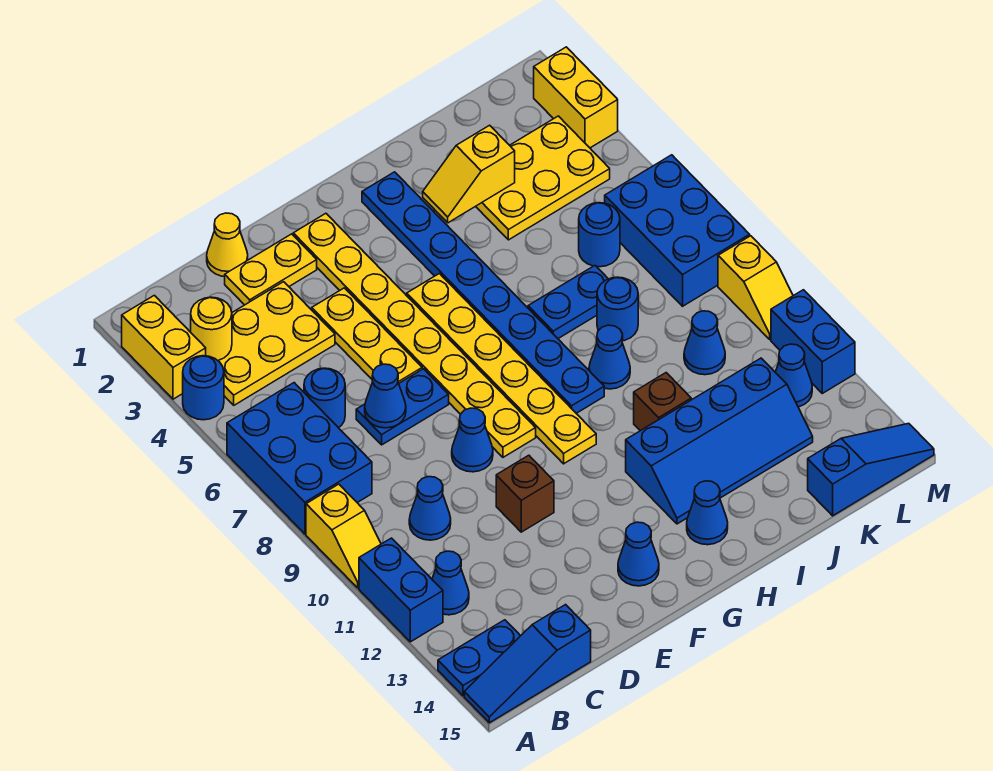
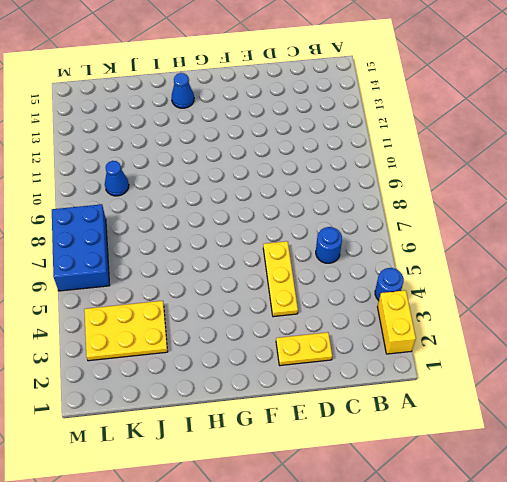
none -> blue 2x3 brick [227,383,372,534]
none -> yellow 1x2 slope [306,484,381,588]
none -> blue 1x2 brick [359,538,443,642]
none -> blue 1x2 plate [438,620,520,696]

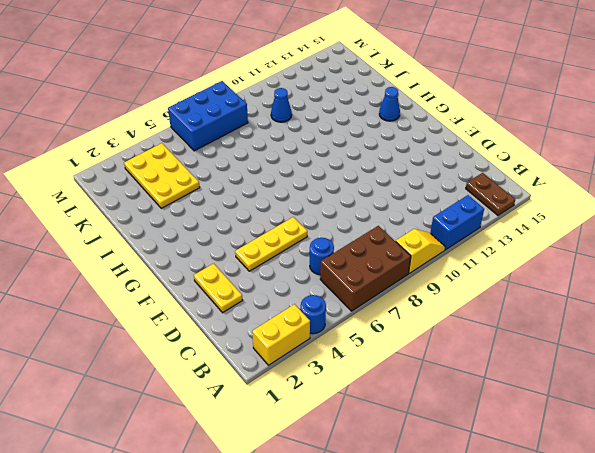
brown 2x3 brick [320,226,411,311] -> blue 2x3 brick [227,383,372,534]
brown 1x2 plate [466,173,515,216] -> blue 1x2 plate [438,620,520,696]
none -> blue 1x3 slope [464,605,591,723]
none -> yellow 2x3 plate [218,282,335,405]
none -> blue 1x1 cone [432,551,469,615]
none -> blue 1x1 cone [409,477,451,540]

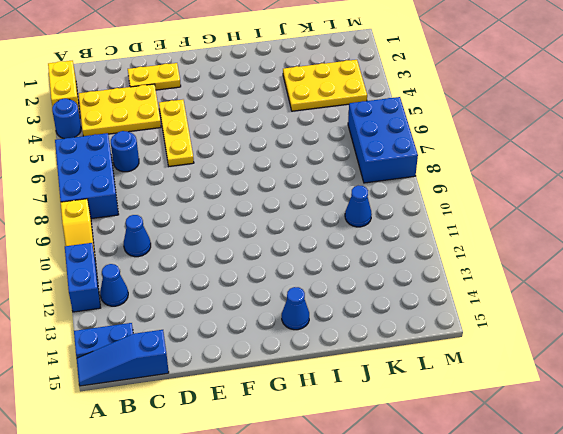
none -> yellow 1x1 cone [207,213,248,277]
none -> blue 1x2 plate [356,369,449,445]
none -> blue 1x1 cone [452,408,493,472]
none -> brown 1x1 brick [496,455,554,532]

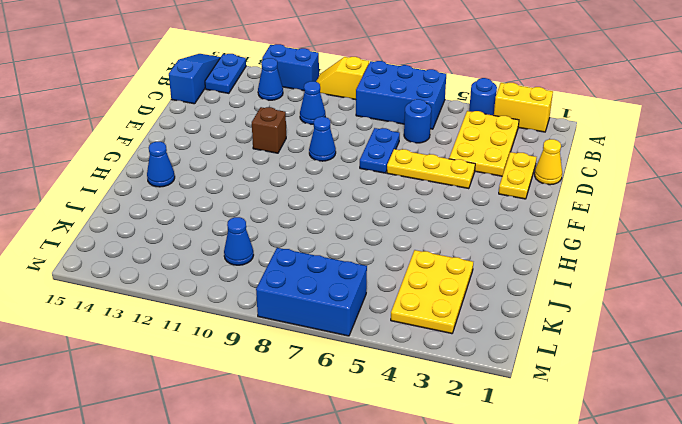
none -> yellow 1x8 plate [293,213,536,457]
none -> blue 1x1 cone [618,522,659,586]
none -> yellow 1x6 plate [407,274,596,464]
none -> blue 1x8 plate [362,172,604,413]

